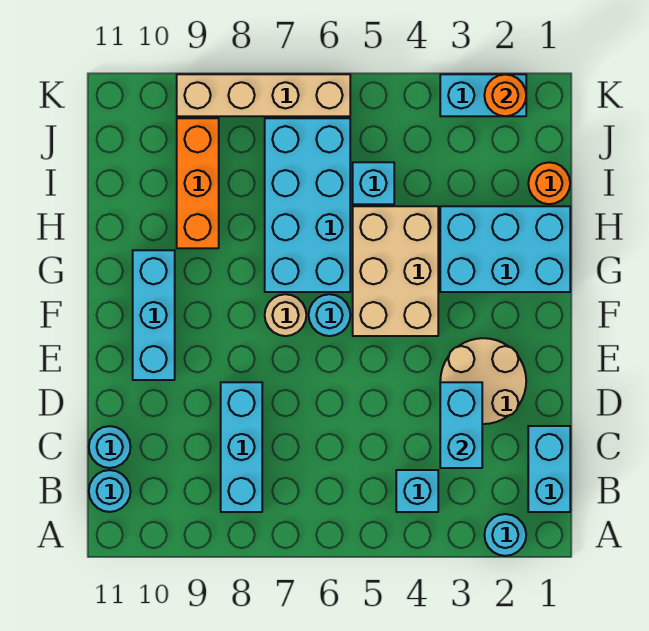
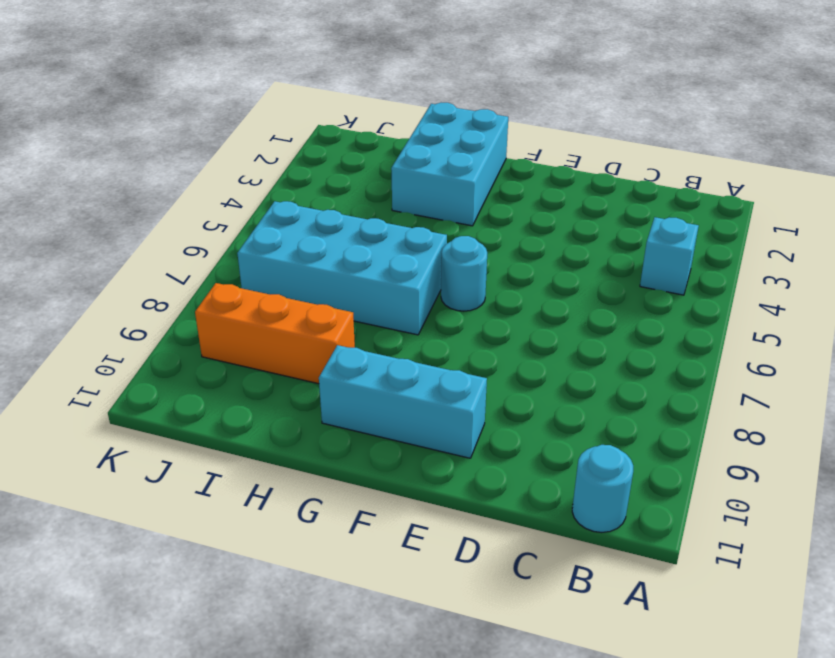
none -> cyan 1x1 round brick [484,514,526,556]
none -> cyan 1x2 brick [528,426,570,512]
none -> cyan 1x3 brick [221,382,262,512]

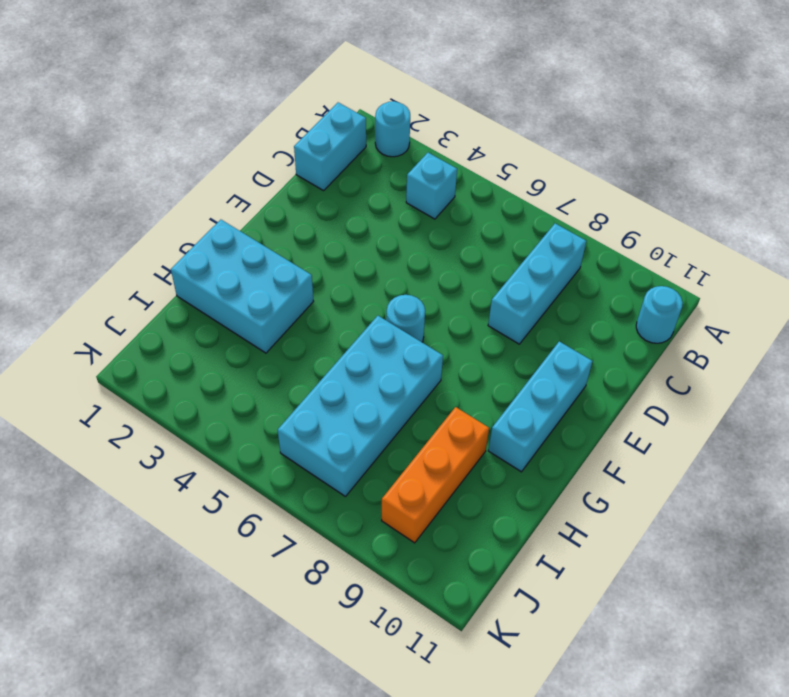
none -> cyan 1x1 round brick [89,426,131,468]
none -> tan 2x2 round brick [440,338,526,424]
none -> tan 2x3 brick [353,206,438,336]

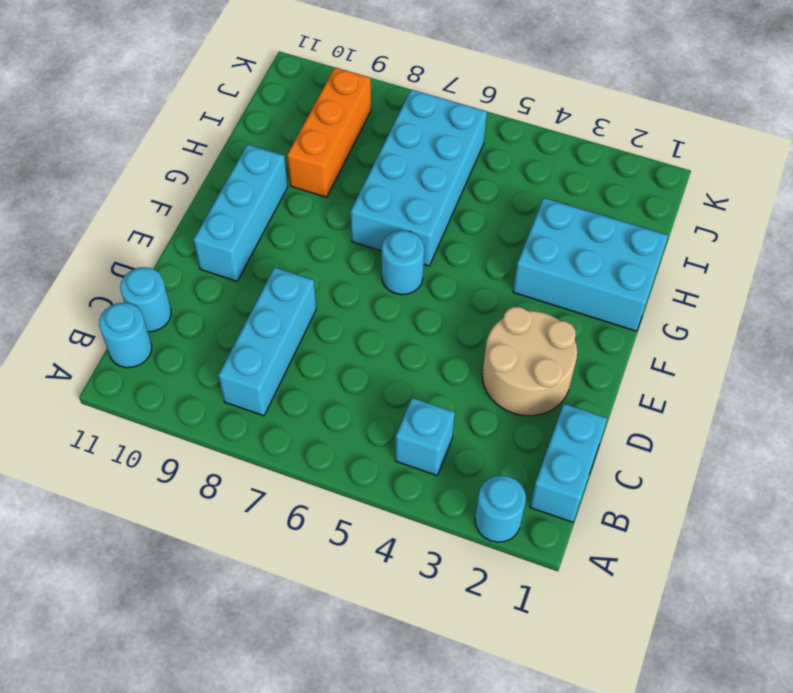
none -> tan 2x3 brick [353,206,438,336]
none -> tan 1x1 round brick [265,294,306,336]
none -> orange 1x1 round brick [528,162,570,204]

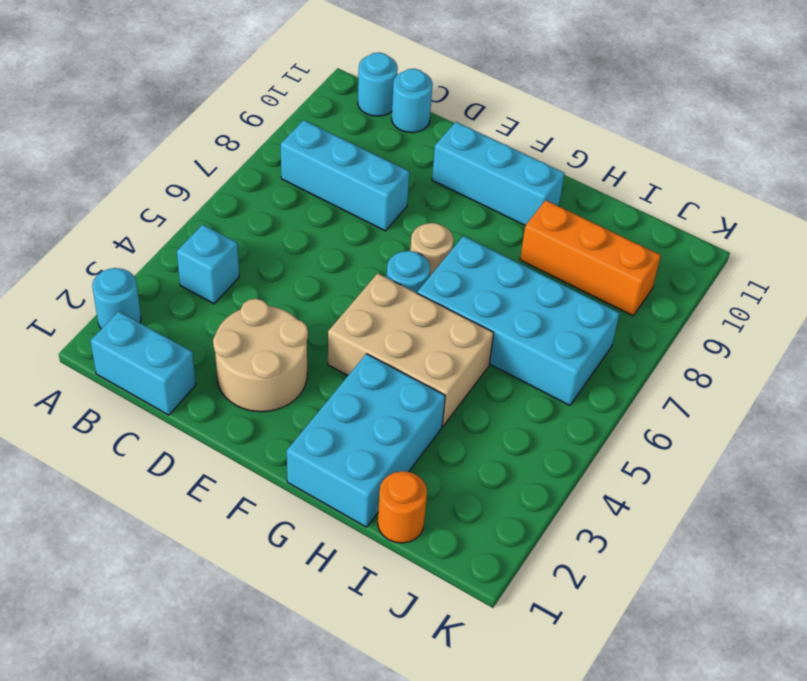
none -> cyan 1x1 brick [353,162,394,204]
none -> cyan 1x2 brick [440,74,526,116]
none -> tan 1x4 brick [177,74,350,116]

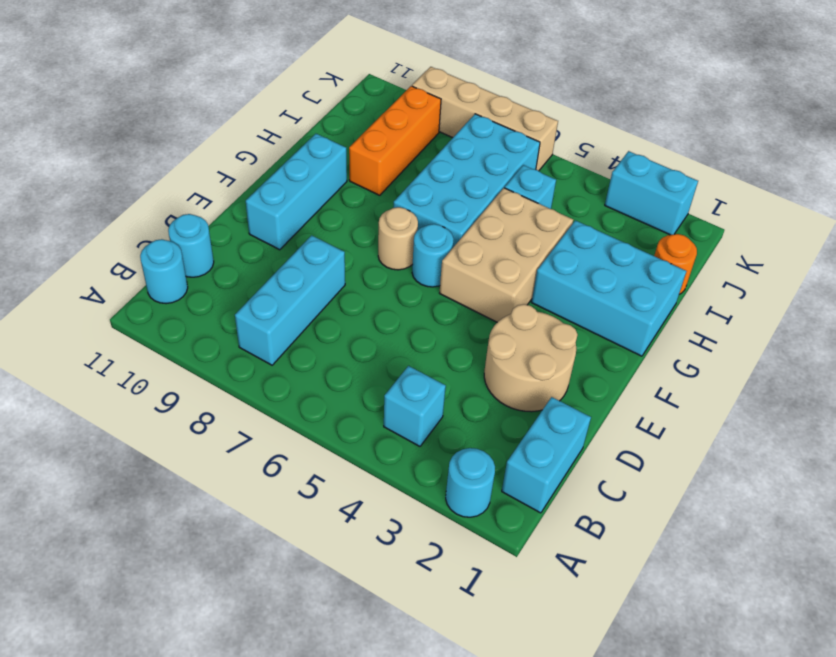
none -> cyan 1x2 brick [440,382,482,468]
none -> orange 1x1 round brick [484,74,526,116]

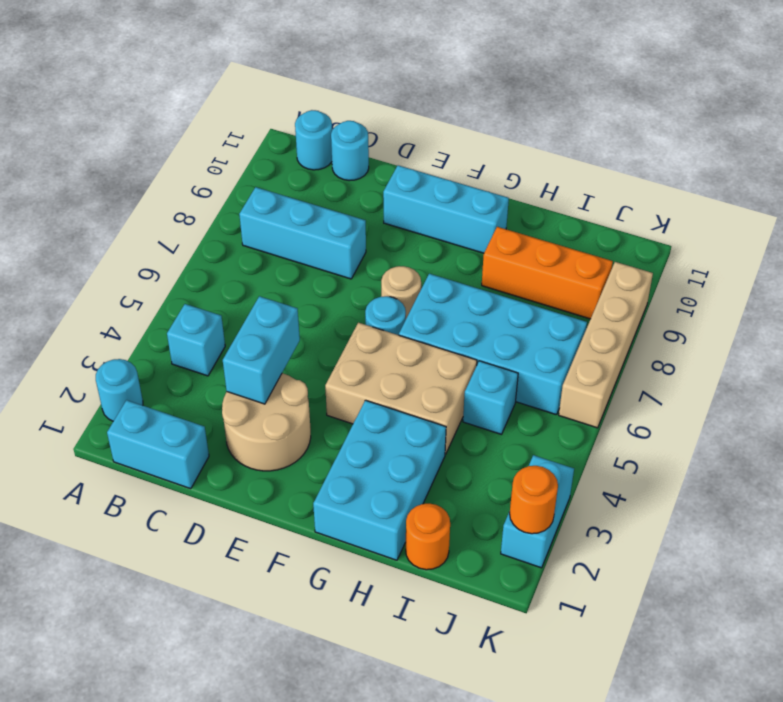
cyan 1x2 brick [223,296,300,404] -> cyan 1x2 brick turned to [440,382,482,468]

